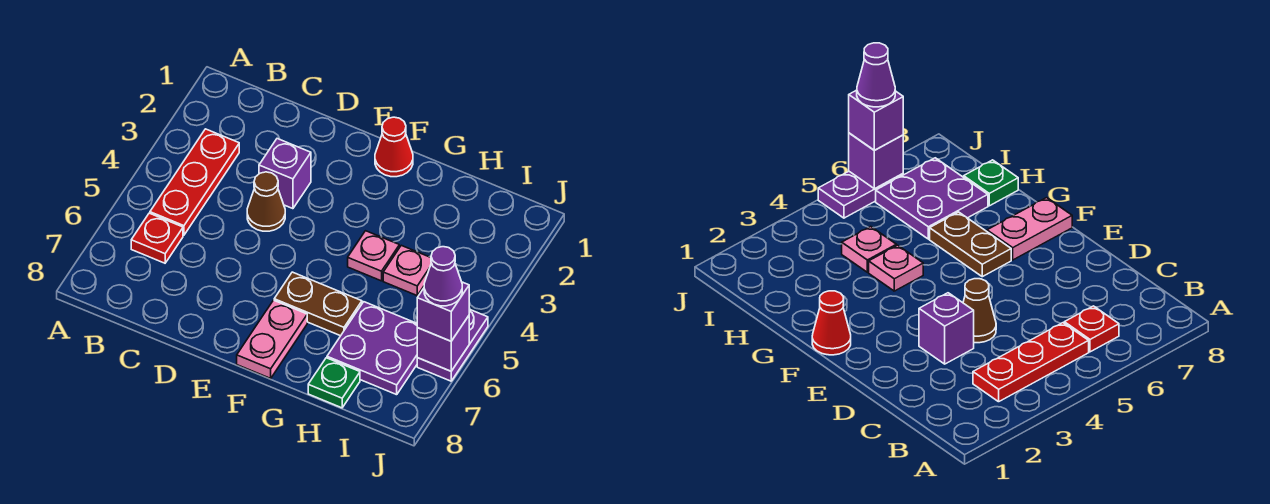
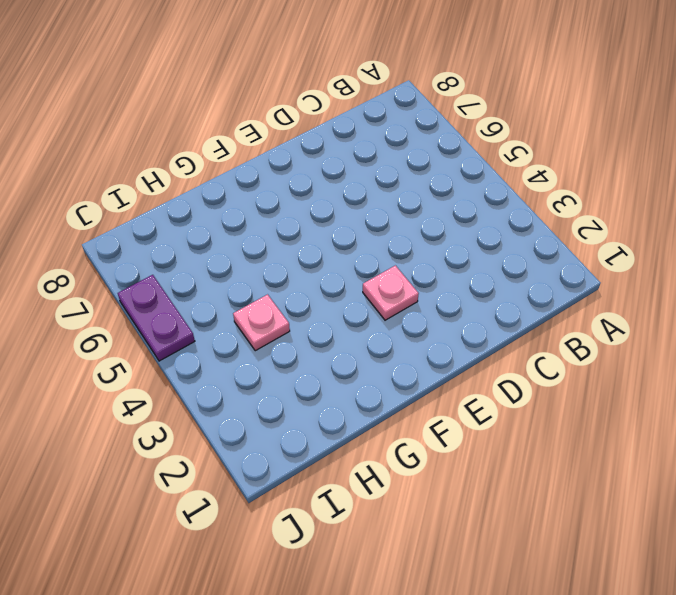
pink 1x1 plate [363,265,419,320] -> pink 1x1 plate moved to [348,231,399,281]
none -> red 1x3 plate [150,129,239,235]
none -> red 1x1 plate [131,213,183,263]
none -> purple 1x1 brick [259,139,311,209]

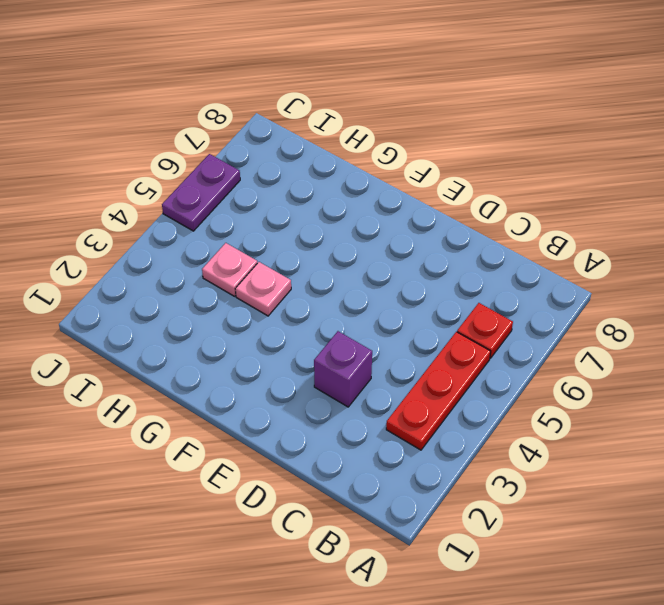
none -> brown 1x1 cone [247,172,285,231]
none -> red 1x1 cone [375,117,413,177]
none -> brown 1x2 plate [274,272,362,336]

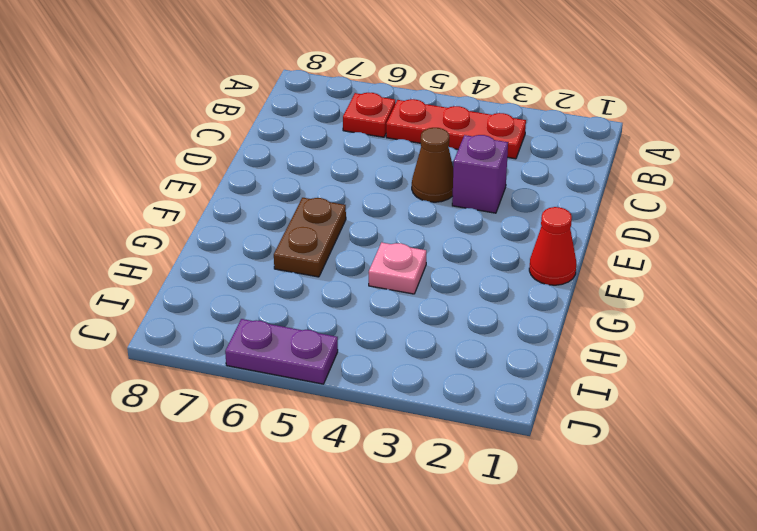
none -> pink 1x2 plate [237,300,307,378]
none -> pink 1x1 plate [383,245,431,295]
none -> purple 2x2 plate [327,302,417,395]

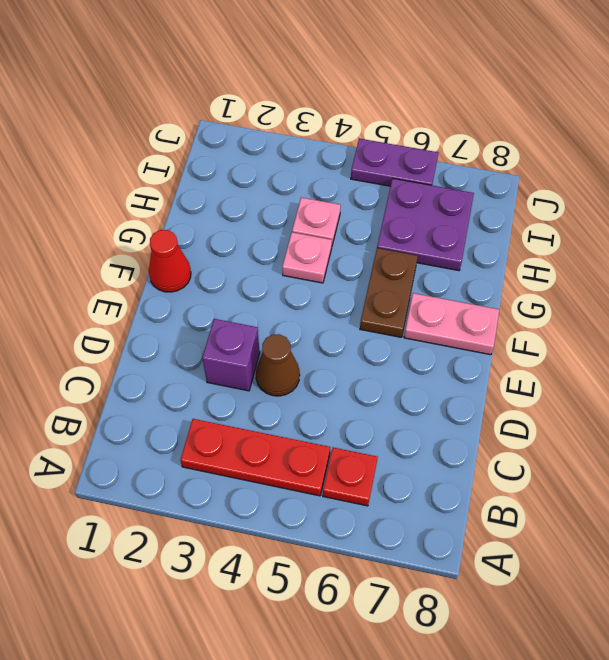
none -> green 1x1 plate [308,358,360,408]
none -> purple 1x1 brick [417,316,469,371]
none -> purple 1x1 brick [417,282,469,341]

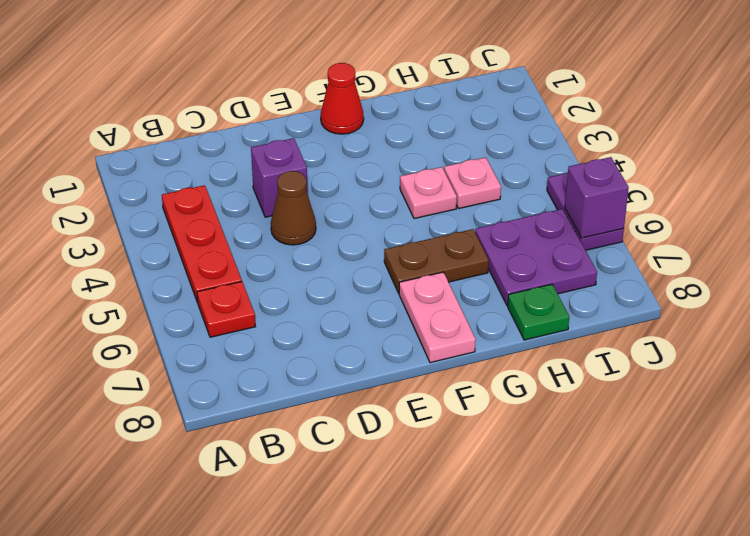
none -> purple 1x1 brick [417,282,469,341]
none -> purple 1x1 cone [424,247,462,306]

